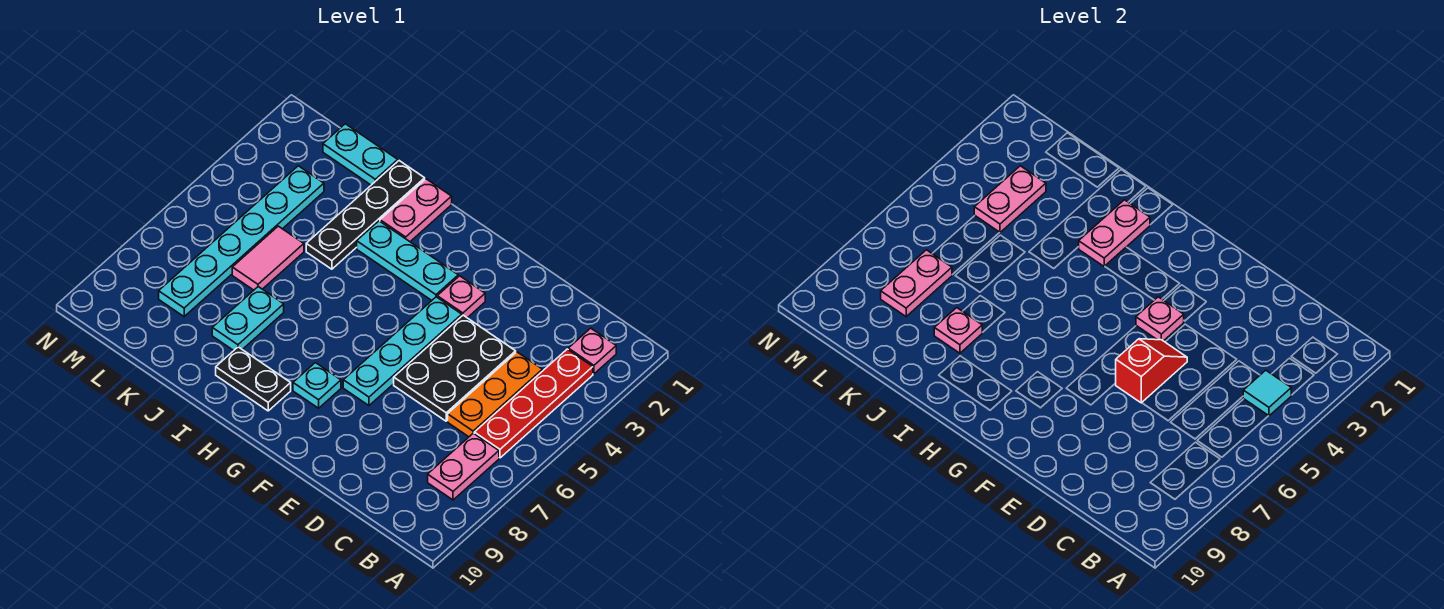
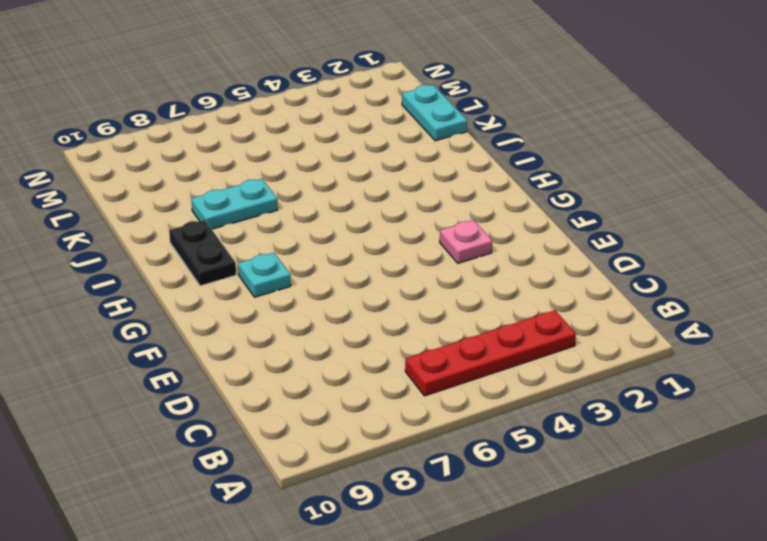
none -> pink 1x1 plate [568,328,616,374]
none -> pink 1x2 plate [428,433,499,500]
none -> orange 1x3 plate [448,352,542,437]

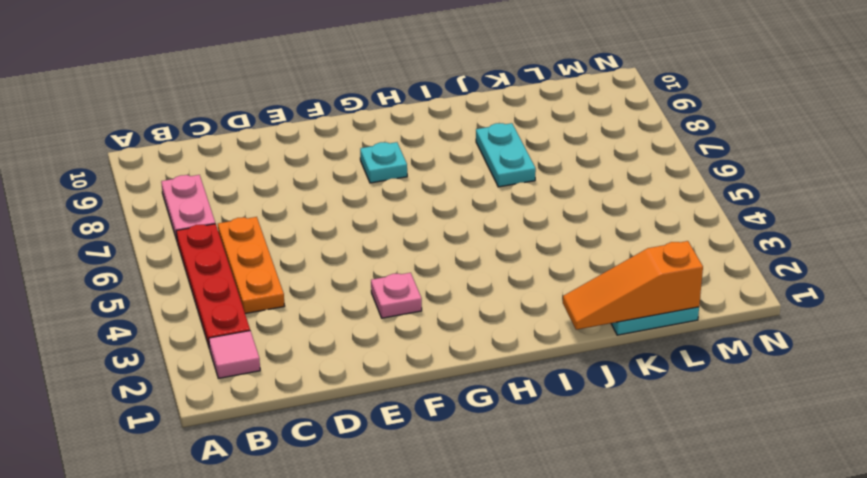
pink 1x1 tile [209,331,260,378] -> pink 1x1 plate [568,328,616,374]
orange 1x3 slope [563,241,703,330] -> none
none -> black 2x3 plate [394,315,516,421]
none -> cyan 1x4 plate [343,297,462,406]
none -> cyan 1x3 plate [357,221,458,300]

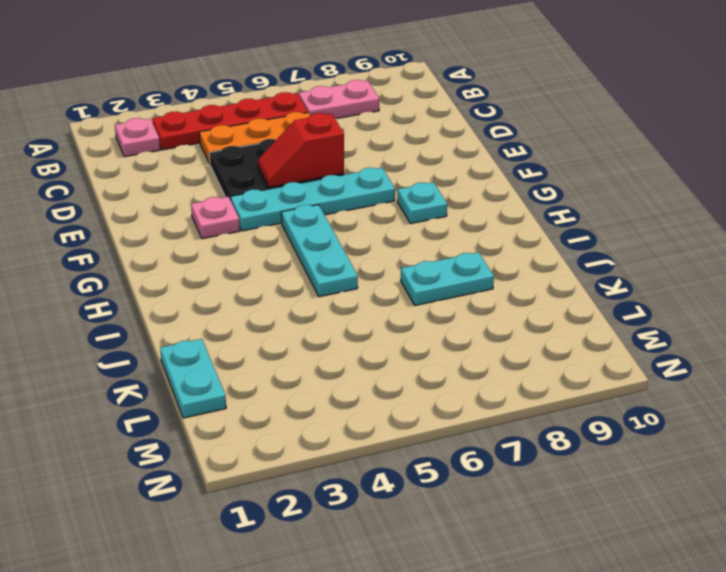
cyan 1x3 plate [281,205,358,297] -> cyan 1x3 plate moved to [357,221,458,300]
none -> black 1x2 plate [216,347,291,411]
none -> pink 1x2 plate [380,179,452,242]
none -> black 1x4 plate [306,161,425,269]

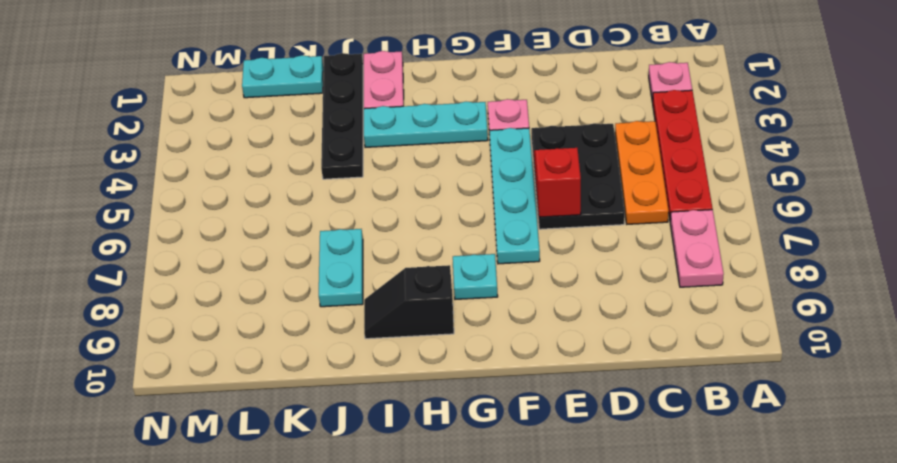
black 1x2 slope [364,265,454,339] -> black 1x2 plate [216,347,291,411]
none -> pink 1x2 tile [232,226,304,290]
none -> cyan 1x6 plate [159,166,324,317]
none -> cyan 1x1 tile [1243,370,1291,416]

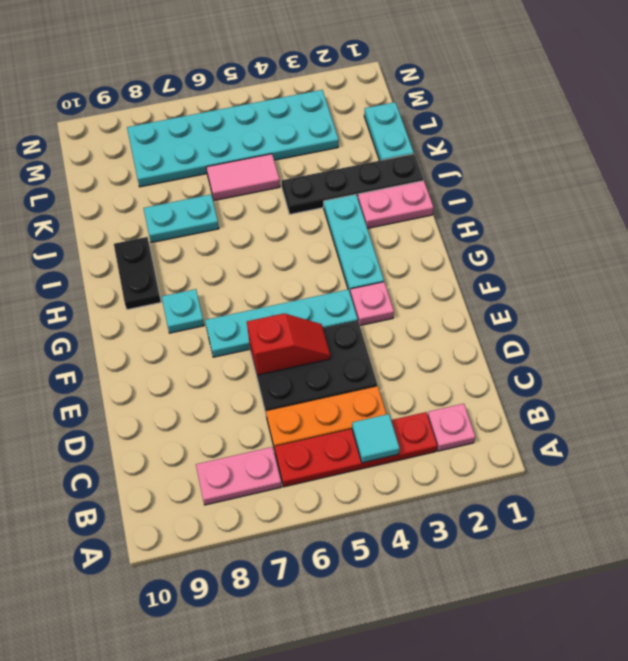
cyan 2x6 plate [127,90,339,187] -> cyan 1x6 plate [159,166,324,317]
none -> pink 1x1 plate [1136,297,1184,341]
none -> pink 1x2 plate [1079,200,1150,266]
none -> pink 1x1 plate [934,308,982,353]

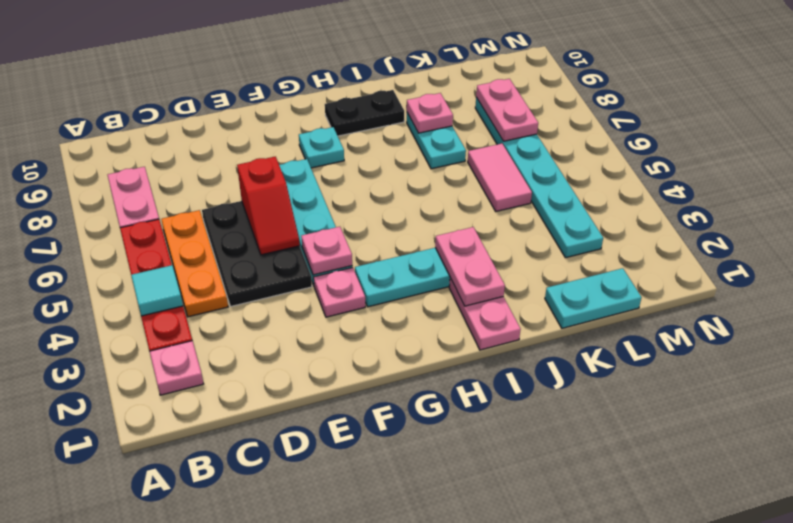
none -> black 1x4 plate [306,161,425,269]
none -> pink 1x2 plate [974,166,1046,233]

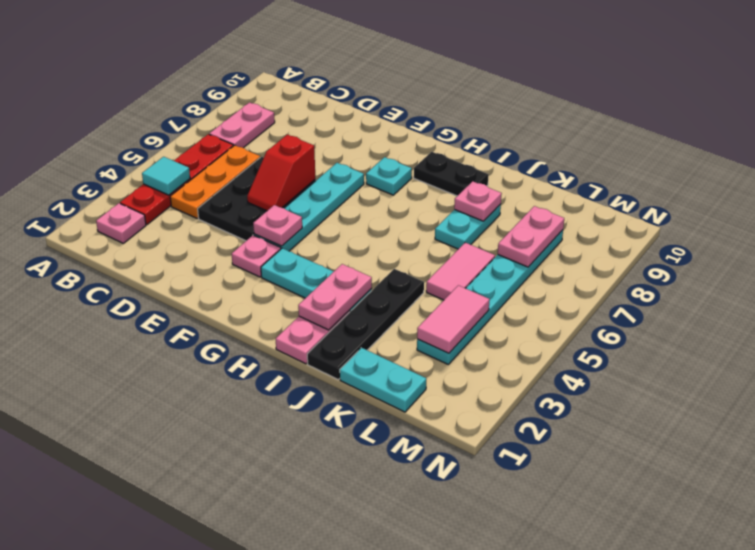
pink 1x2 tile [417,285,490,353] -> pink 1x2 plate [974,166,1046,233]

